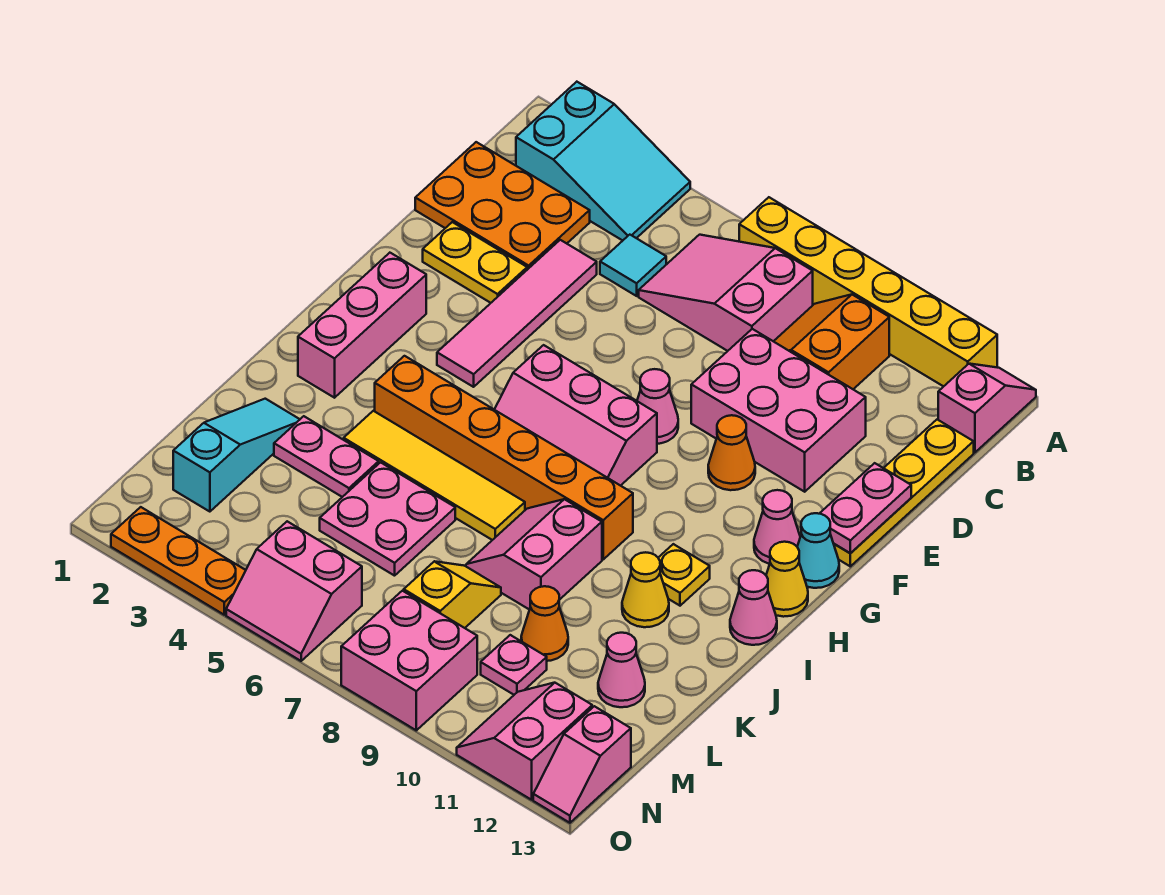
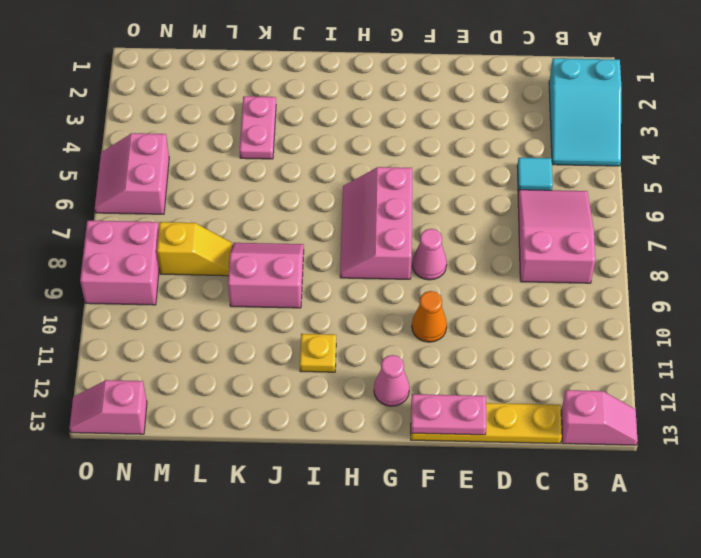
none -> yellow 1x6 brick [739,197,997,386]
none -> orange 2x2 slope [774,295,889,389]
none -> orange 2x3 plate [415,142,590,270]
none -> pink 1x4 tile [437,240,597,387]

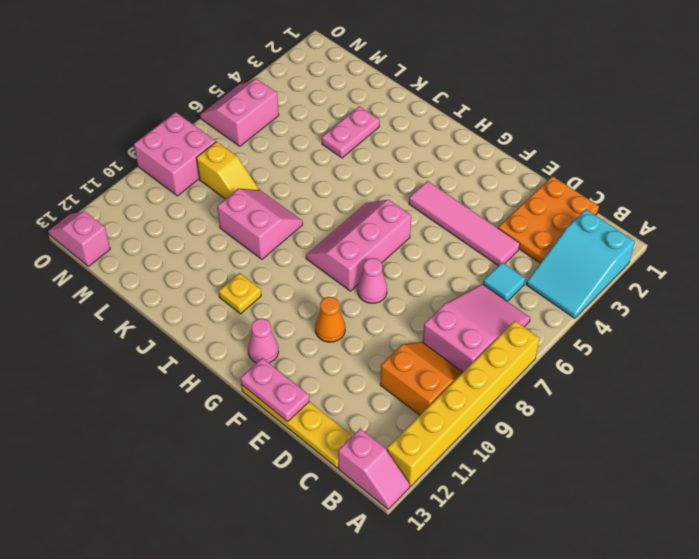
none -> pink 2x3 brick [691,329,866,492]
none -> yellow 1x2 plate [423,222,527,303]
none -> pink 1x3 brick [298,253,426,398]
none -> cyan 1x1 cone [797,513,839,588]

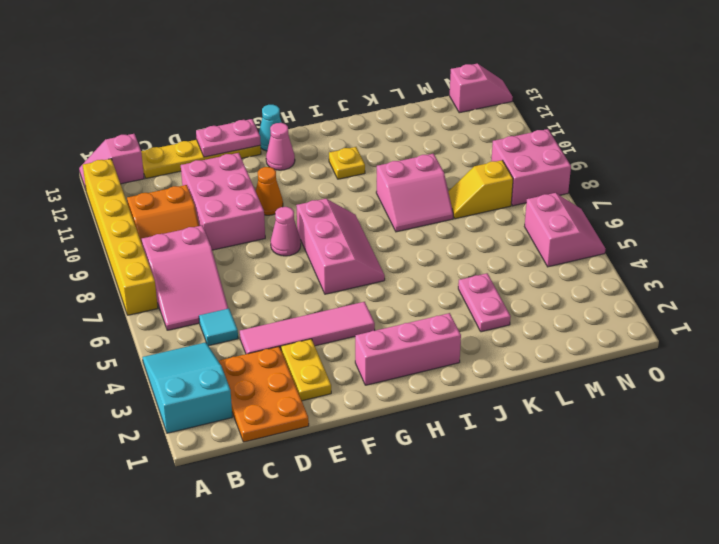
none -> yellow 1x1 cone [766,542,808,617]
none -> orange 1x6 brick [375,356,633,559]
none -> pink 1x1 cone [730,570,777,645]
none -> yellow 1x4 tile [344,411,525,540]

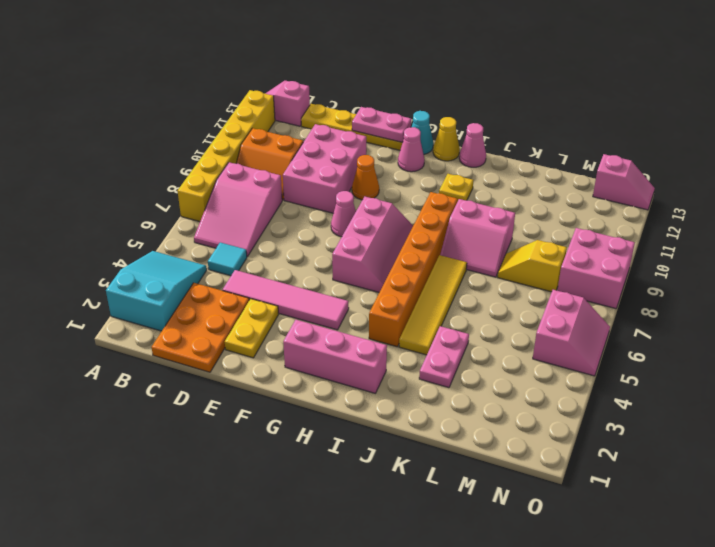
none -> yellow 1x1 cone [622,552,669,627]
none -> cyan 1x3 slope [173,399,300,512]
none -> pink 2x2 plate [320,462,455,576]
none -> orange 1x1 cone [521,586,568,661]

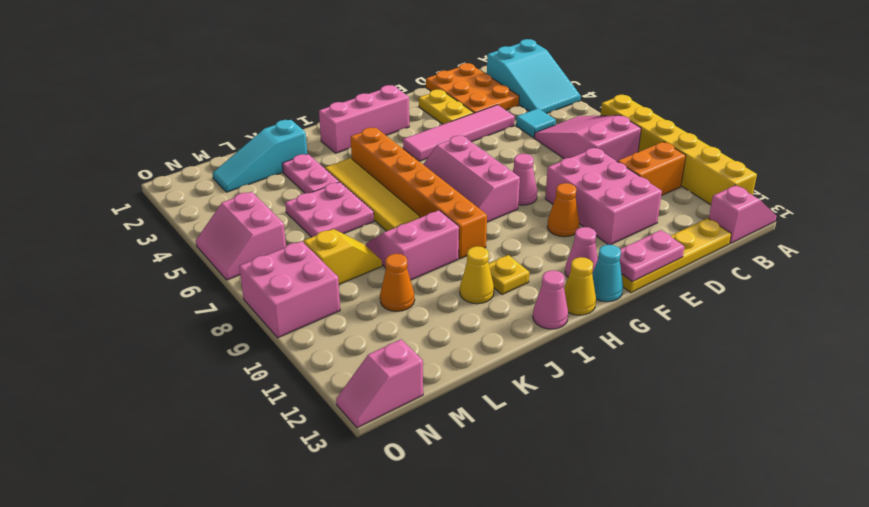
cyan 1x3 slope [212,120,307,192] -> cyan 1x3 slope turned to [173,399,300,512]
none -> pink 1x1 cone [598,633,645,707]
none -> pink 1x1 plate [481,635,547,695]
none -> pink 2x2 slope [457,683,592,800]
none -> orange 1x3 plate [111,507,246,615]

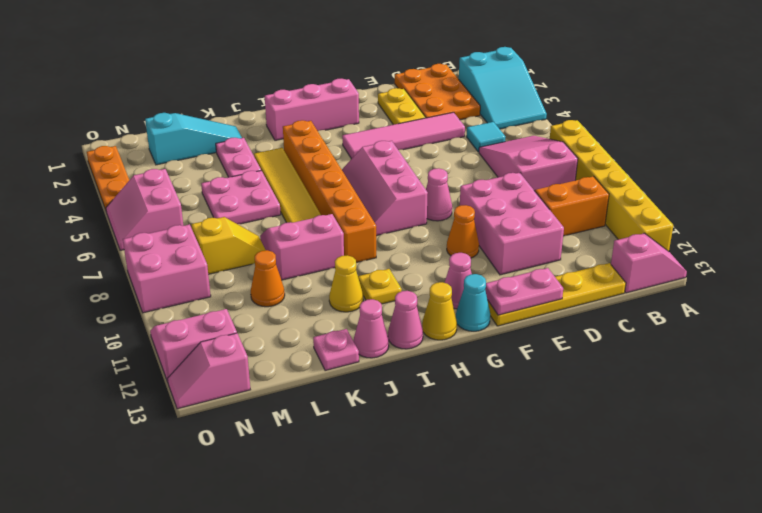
pink 1x1 cone [354,299,389,358] -> pink 1x1 cone moved to [598,633,645,707]
pink 1x1 plate [313,329,359,371] -> pink 1x1 plate moved to [481,635,547,695]

